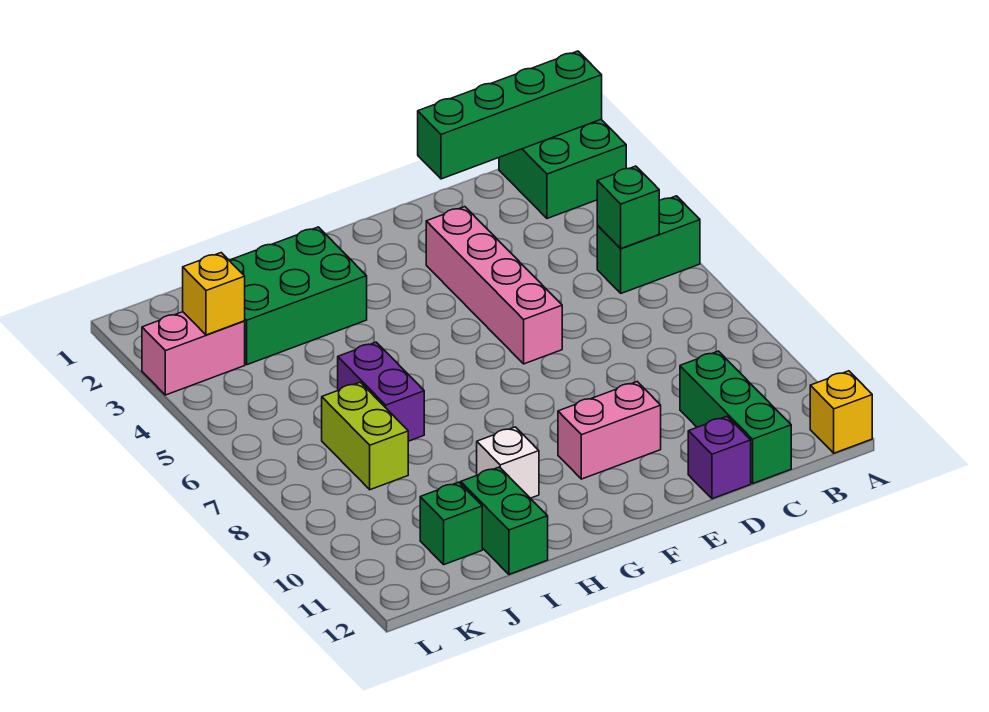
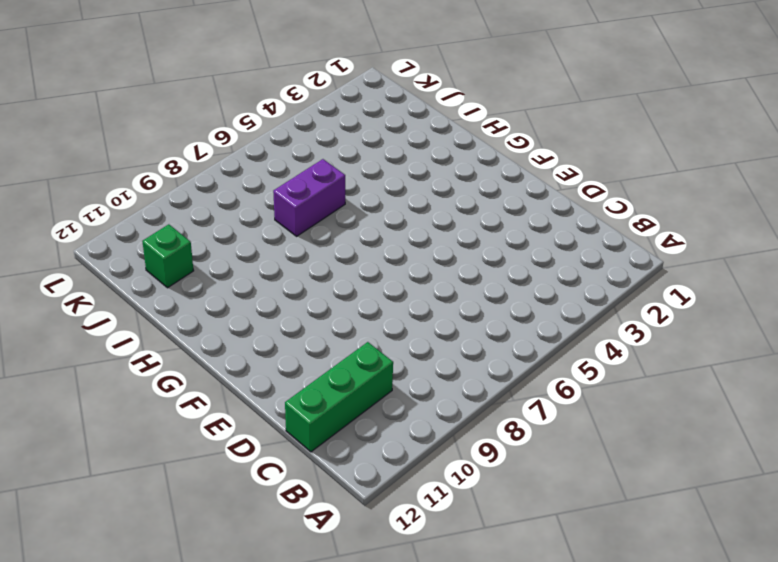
none -> green 2x2 brick [499,120,626,218]
none -> green 1x2 brick [597,196,700,293]
none -> yellow 1x1 brick [810,371,872,453]

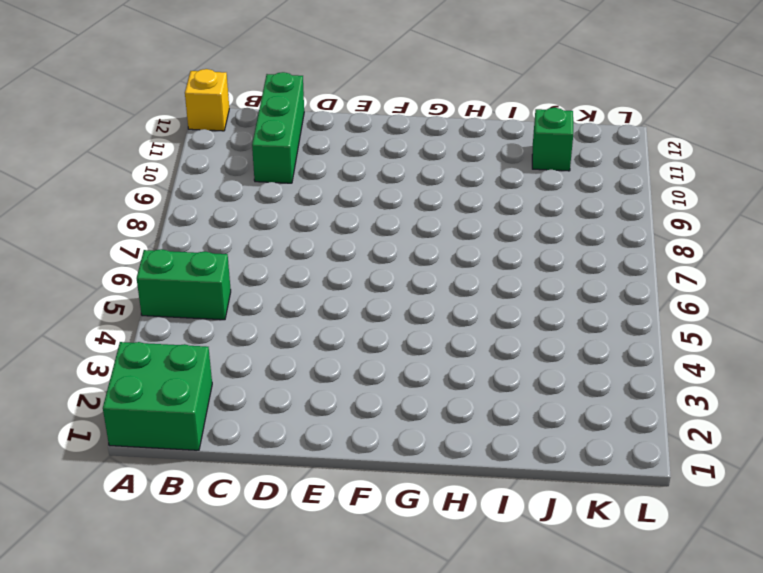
none -> purple 1x1 brick [688,416,751,499]
none -> pink 1x4 brick [426,207,562,364]
none -> pink 1x2 brick [558,382,661,479]

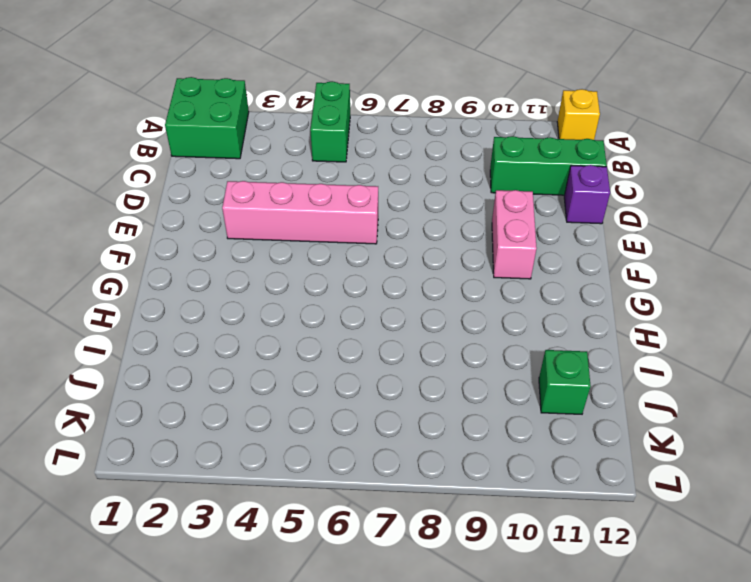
none -> green 2x3 brick [229,227,367,365]
none -> white 1x1 brick [477,427,539,498]
none -> purple 1x2 brick [338,342,424,441]

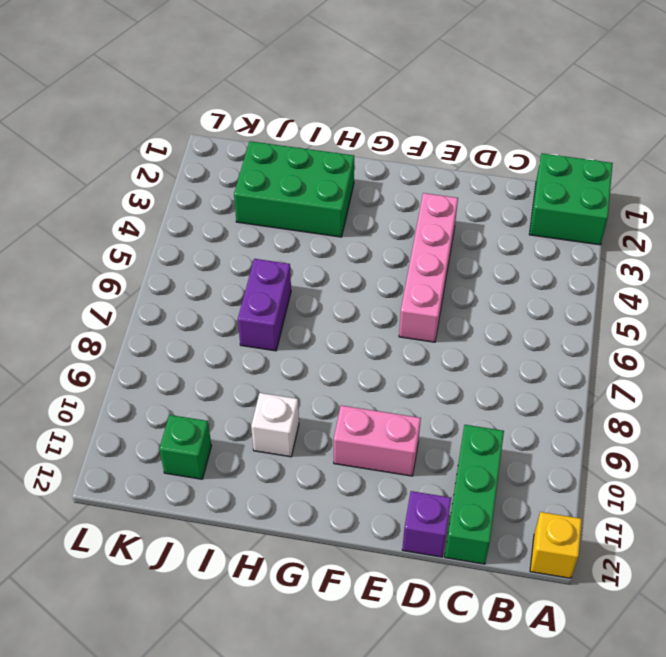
none -> green 1x2 brick [597,196,700,293]
none -> green 1x2 brick [461,467,548,574]
none -> lime 1x2 brick [322,382,408,490]

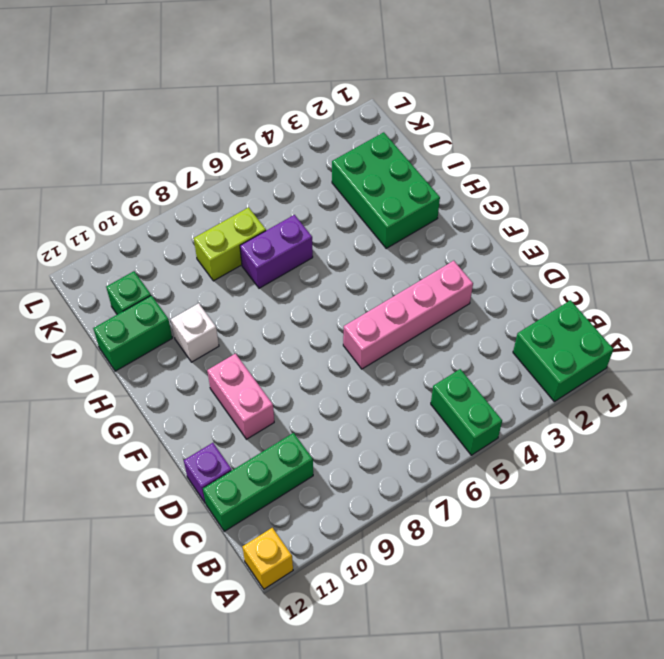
none -> pink 1x2 brick [142,312,245,395]
none -> green 1x4 brick [418,51,602,179]
none -> green 1x1 brick [597,166,659,248]

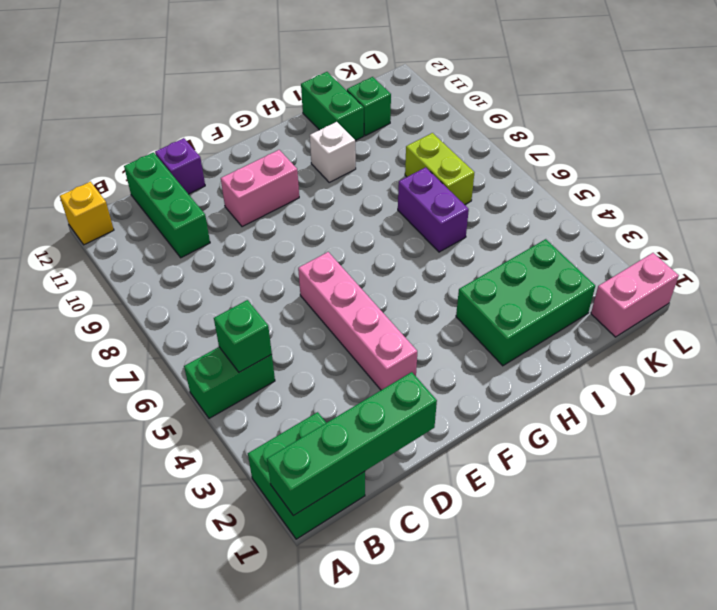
pink 1x2 brick [591,253,679,337] -> pink 1x2 brick moved to [142,312,245,395]
none -> yellow 1x1 brick [183,253,245,335]

